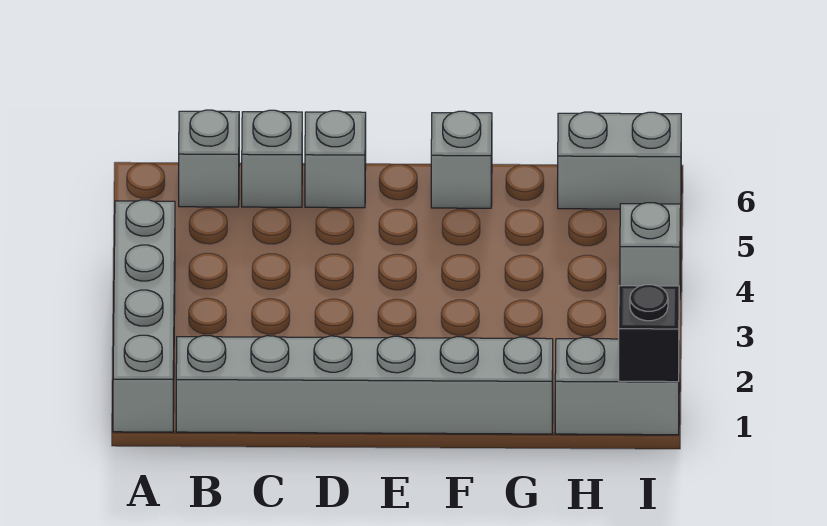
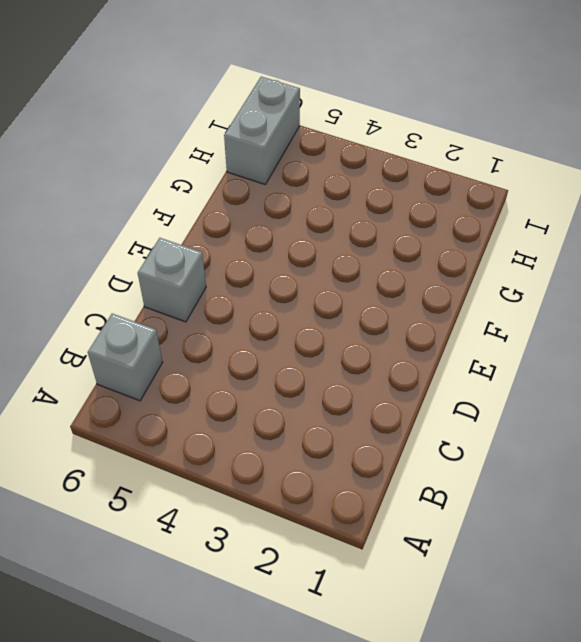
none -> grey 1x4 brick [113,200,175,432]
none -> grey 1x6 brick [176,335,553,434]

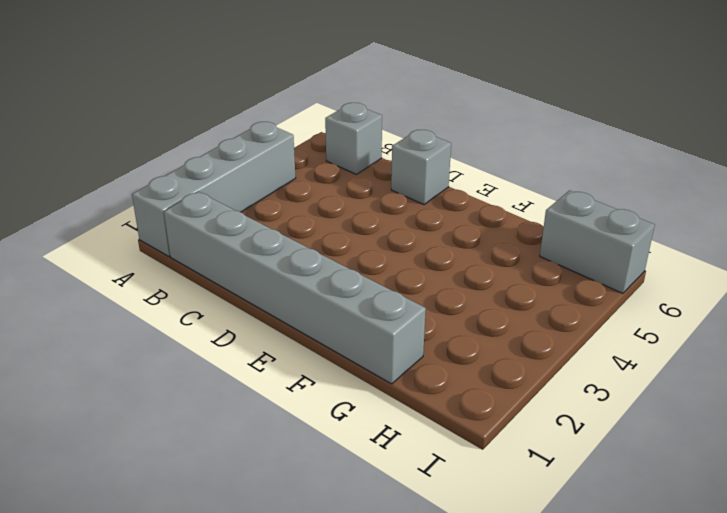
none -> grey 1x1 brick [242,110,302,207]
none -> grey 1x1 brick [431,111,492,208]

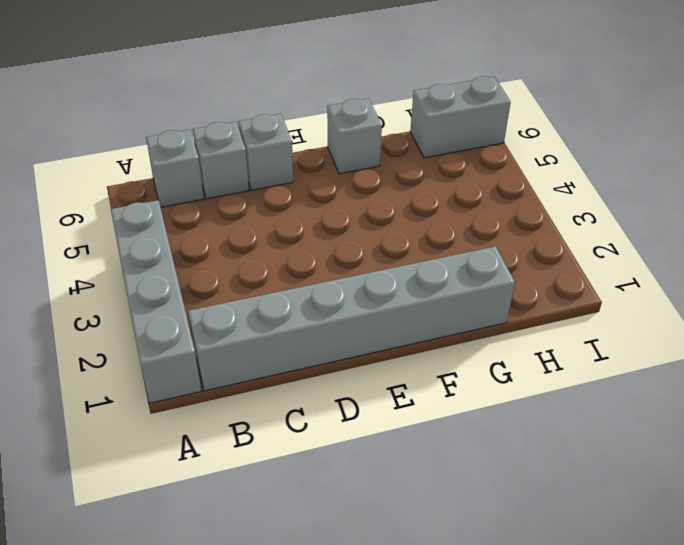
none -> grey 1x2 brick [555,337,679,435]
none -> grey 1x1 brick [620,203,681,299]

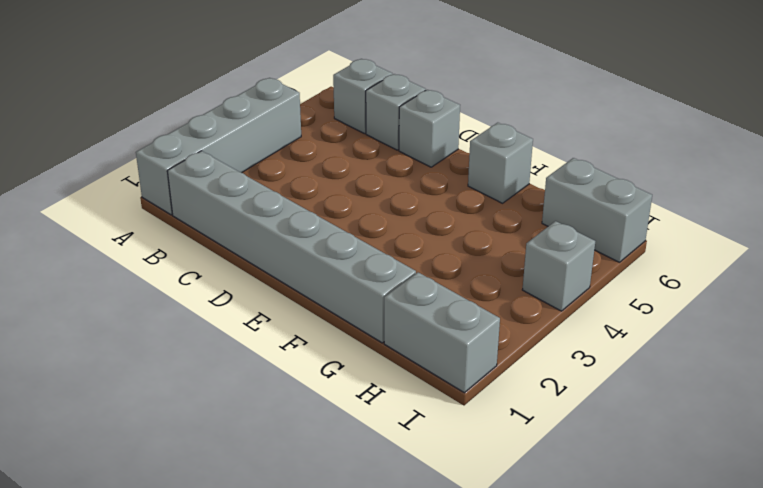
none -> black 1x1 brick [619,285,679,382]

